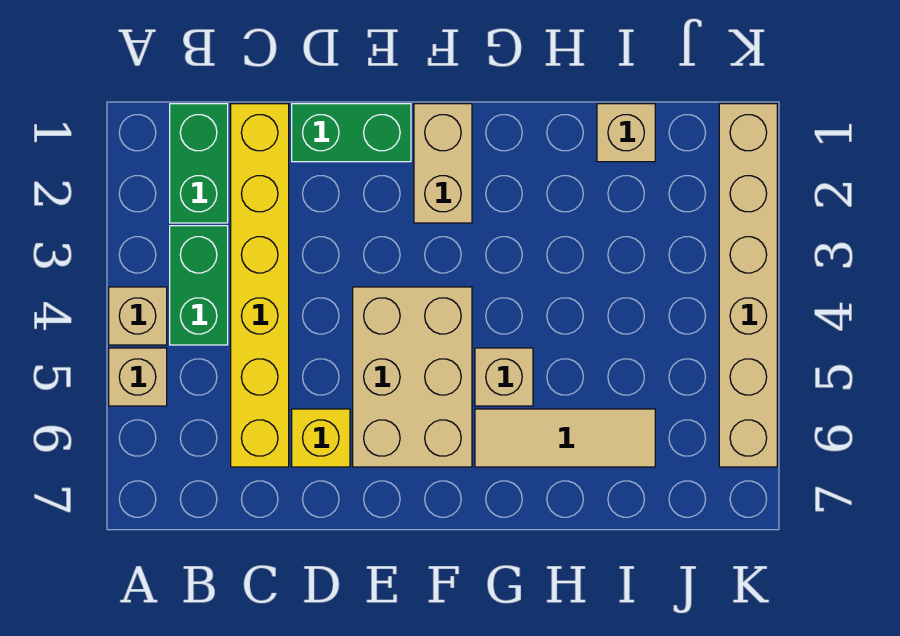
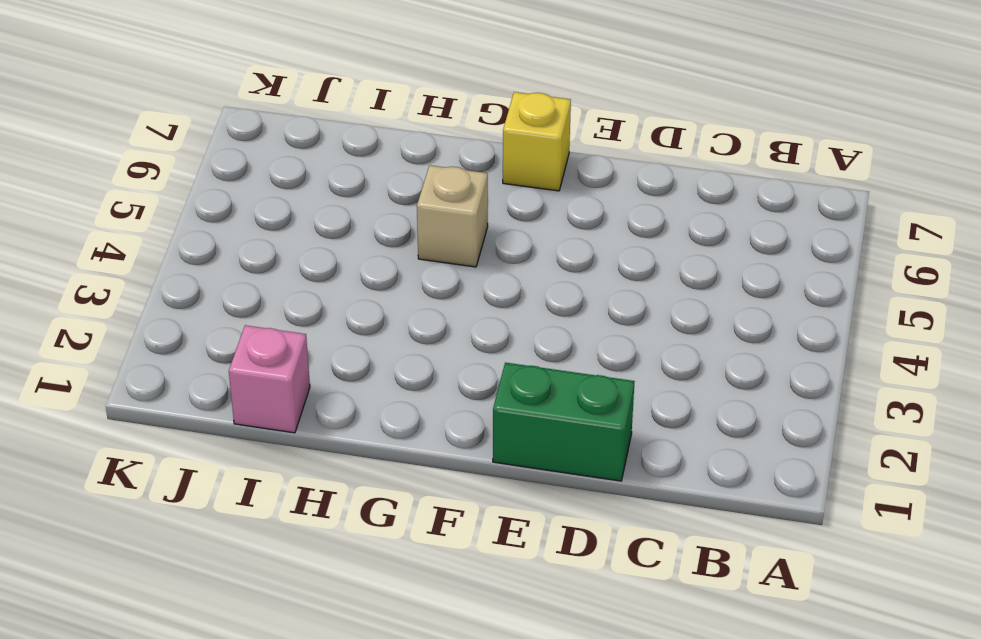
yellow 1x1 brick [503,92,571,191] -> yellow 1x1 brick moved to [292,409,350,467]
pink 1x1 brick [229,325,310,433] -> tan 1x1 brick [597,104,655,162]
none -> tan 1x1 brick [109,287,167,345]
none -> tan 1x1 brick [109,348,167,406]
none -> green 1x2 brick [170,104,228,223]

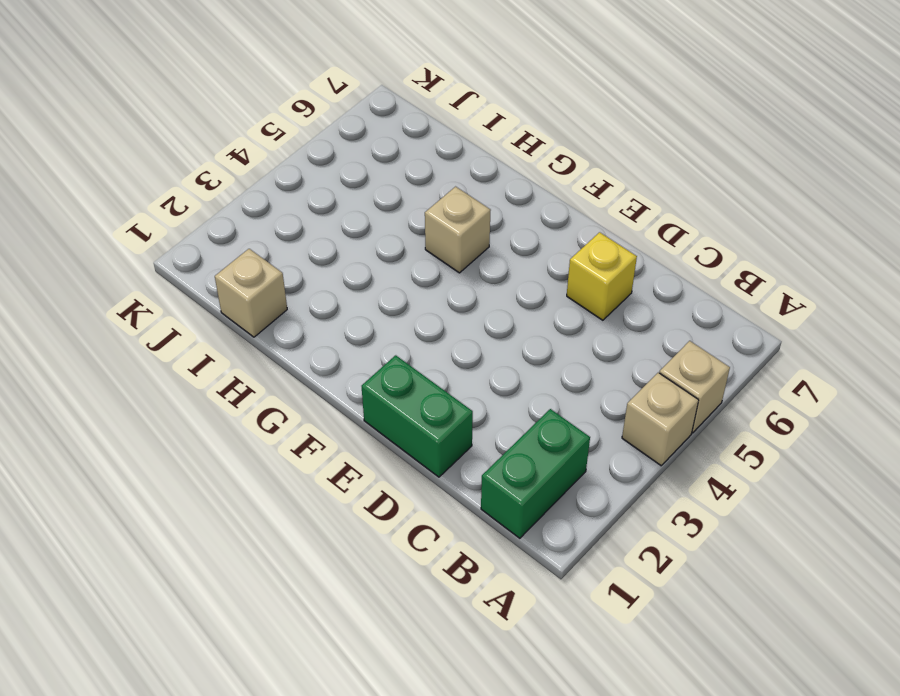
none -> green 1x2 brick [170,226,228,345]
none -> yellow 1x6 brick [231,104,289,467]
none -> tan 2x3 brick [353,287,472,467]

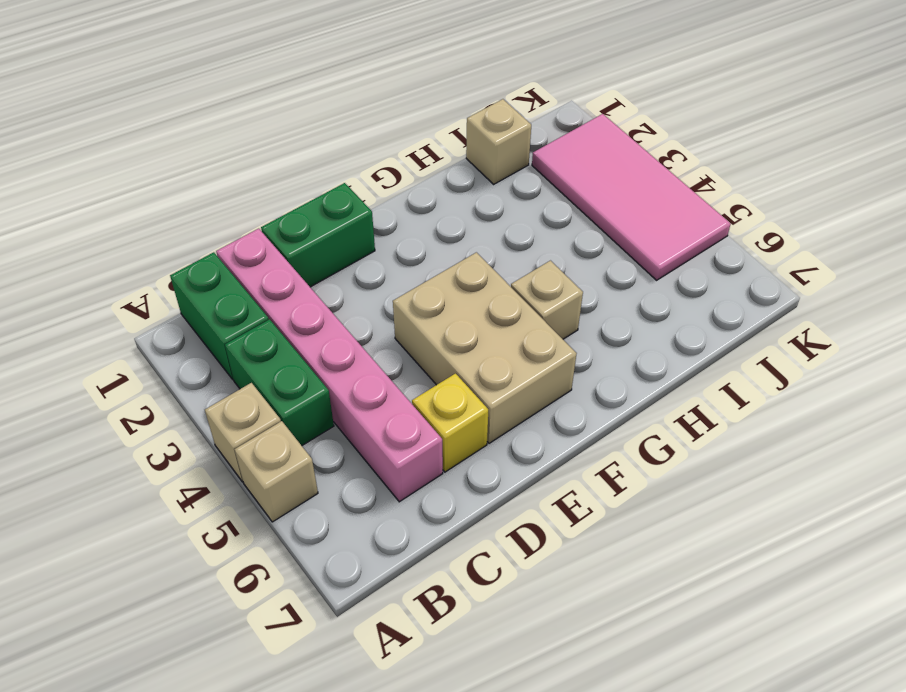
pink 1x6 brick [216,229,443,502] -> yellow 1x6 brick [231,104,289,467]
pink 2x4 tile [532,114,731,280] -> tan 1x6 brick [719,104,777,467]
none -> tan 1x2 brick [414,104,472,223]
none -> tan 1x3 tile [475,409,655,467]

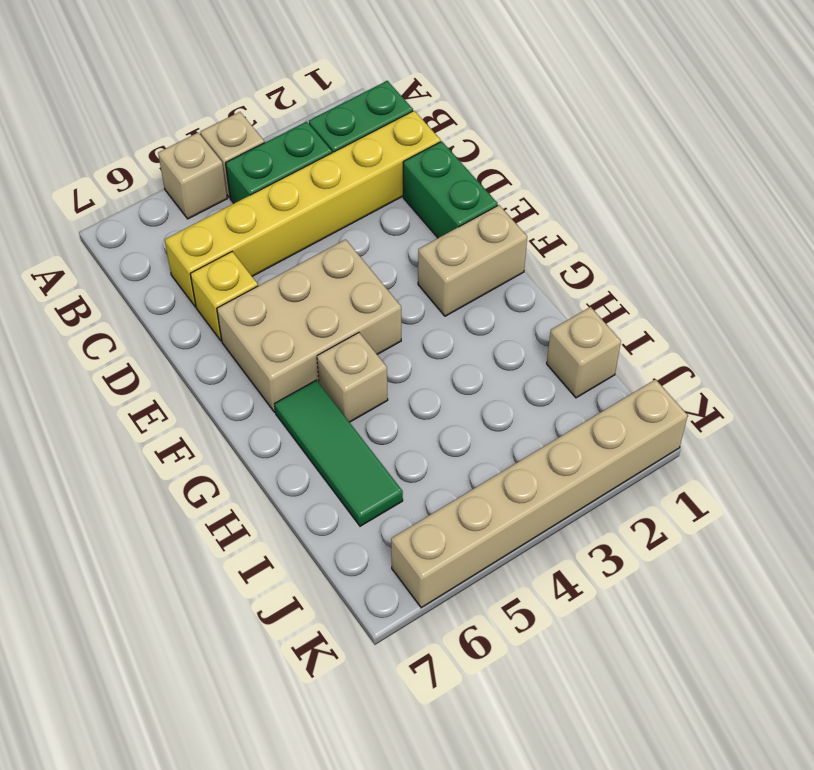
green 1x3 tile [275,380,403,526] -> tan 1x3 tile [475,409,655,467]

